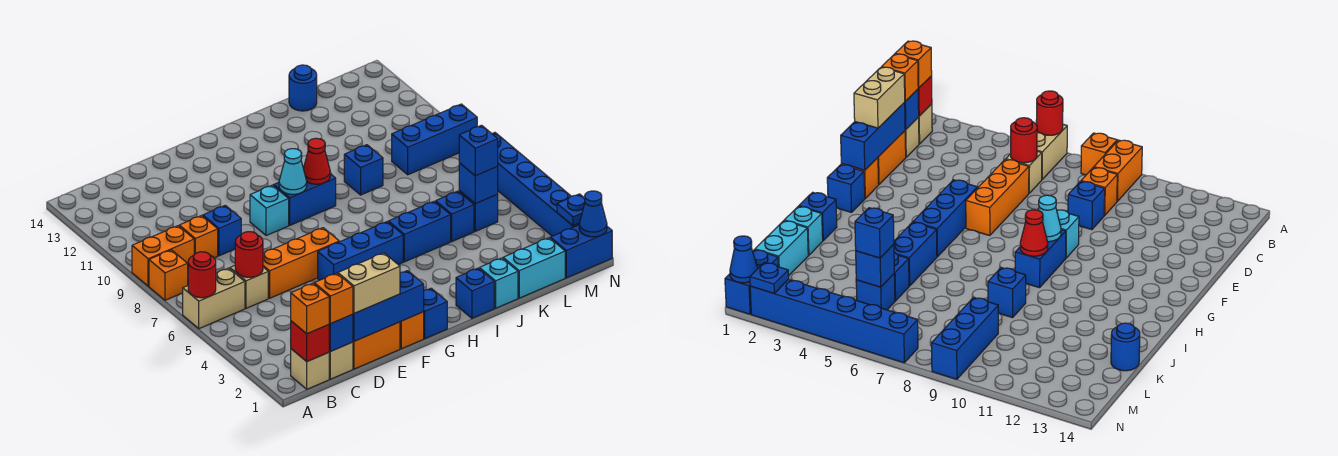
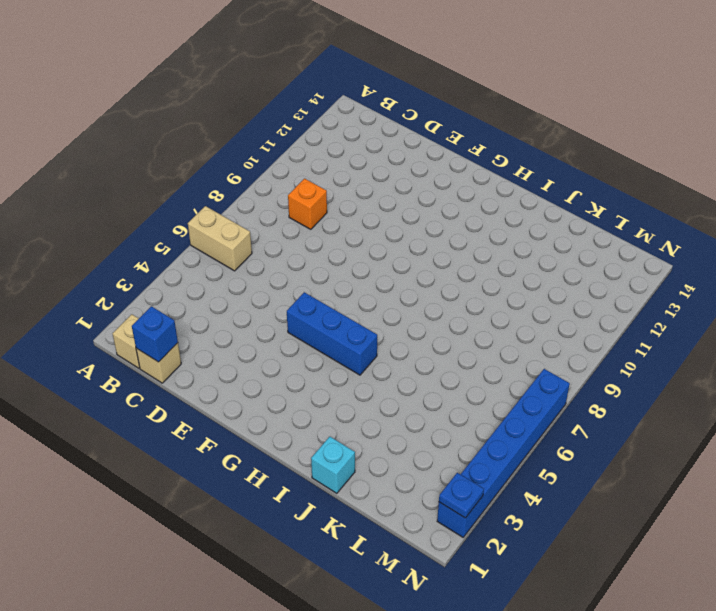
none -> orange 1x1 brick [149,250,188,300]
none -> orange 1x2 brick [132,226,194,286]
none -> tan 1x1 brick [230,266,268,308]
none -> orange 1x2 brick [353,322,400,369]

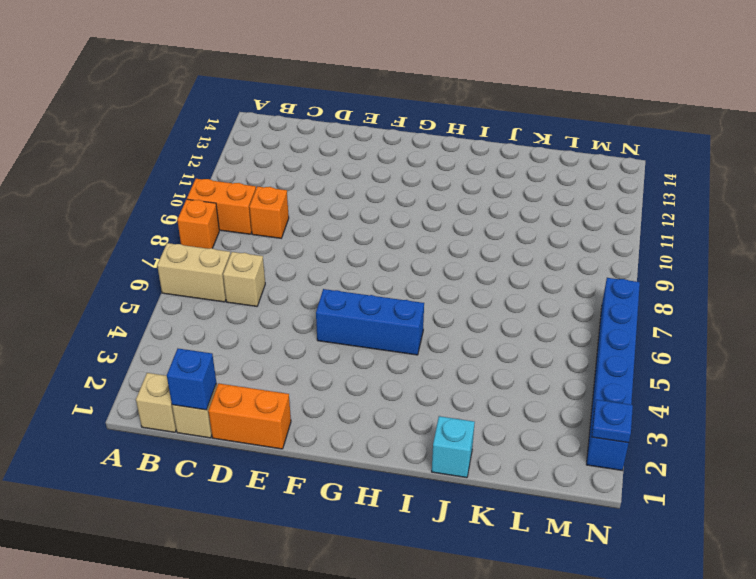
none -> orange 1x3 brick [263,228,339,298]
none -> blue 1x1 brick [203,205,241,256]
none -> orange 1x1 brick [400,312,424,349]
none -> cyan 1x1 brick [250,185,289,236]

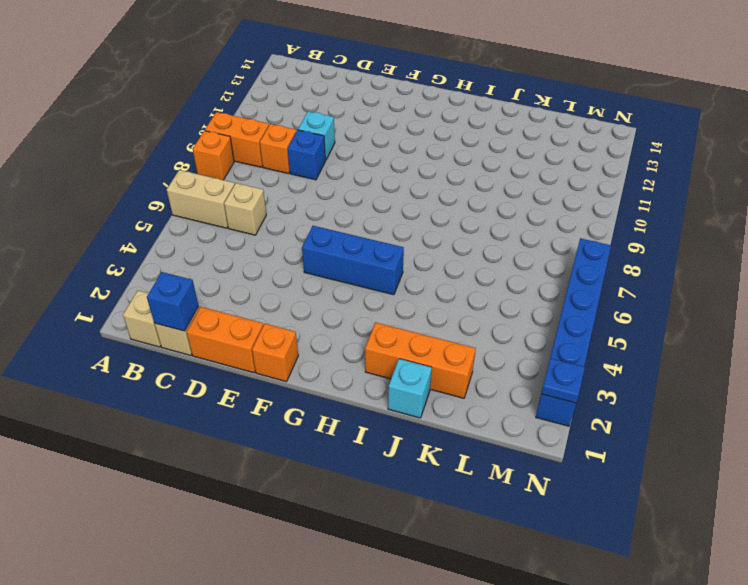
cyan 1x1 brick [298,111,335,160] -> cyan 1x1 brick moved to [250,185,289,236]
orange 1x3 brick [365,323,476,398] -> orange 1x3 brick moved to [263,228,339,298]
none -> blue 1x1 brick [424,288,447,339]
none -> blue 1x2 brick [274,174,336,225]
none -> blue 1x1 brick [456,268,494,318]
none -> blue 1x2 brick [388,201,451,262]

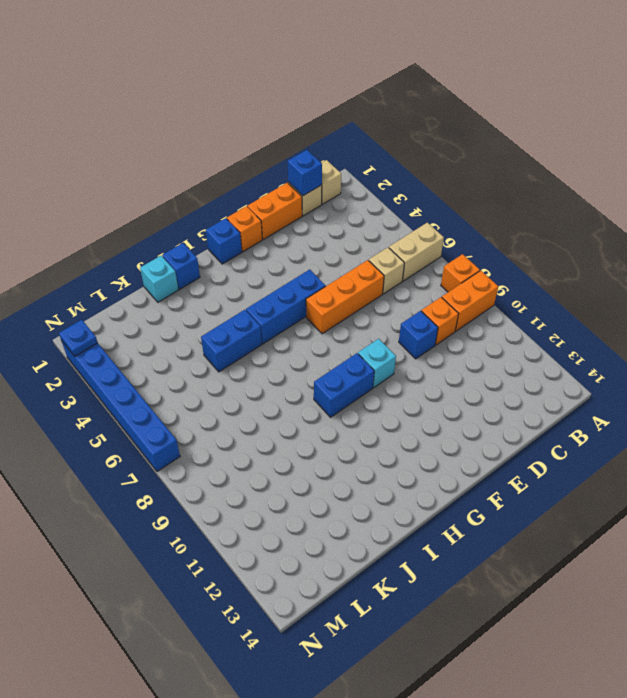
none -> blue 1x1 brick [344,145,383,195]
none -> cyan 1x2 brick [503,238,565,298]
none -> blue 1x1 brick [436,191,474,241]
none -> blue 1x1 round brick [289,65,317,111]

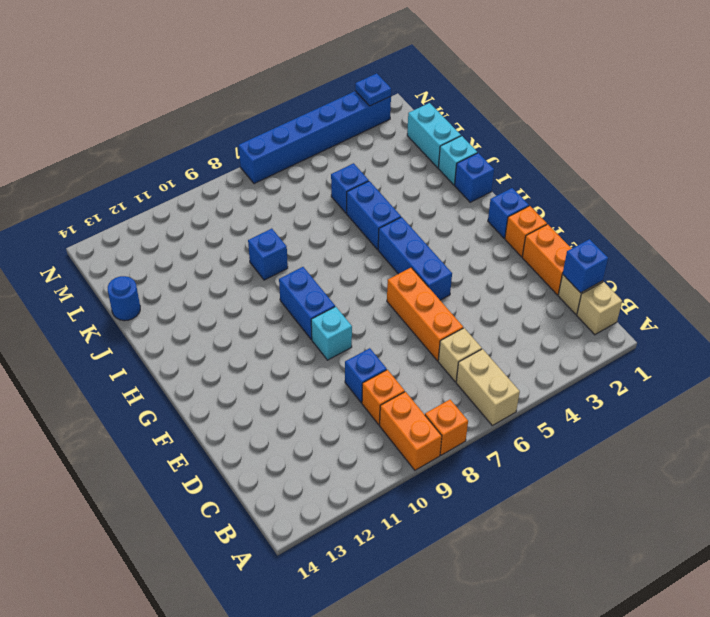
none -> blue 1x1 brick [459,191,498,231]
none -> blue 1x3 brick [392,104,477,175]
none -> blue 1x2 brick [550,225,612,278]
none -> red 1x1 round brick [188,252,216,298]

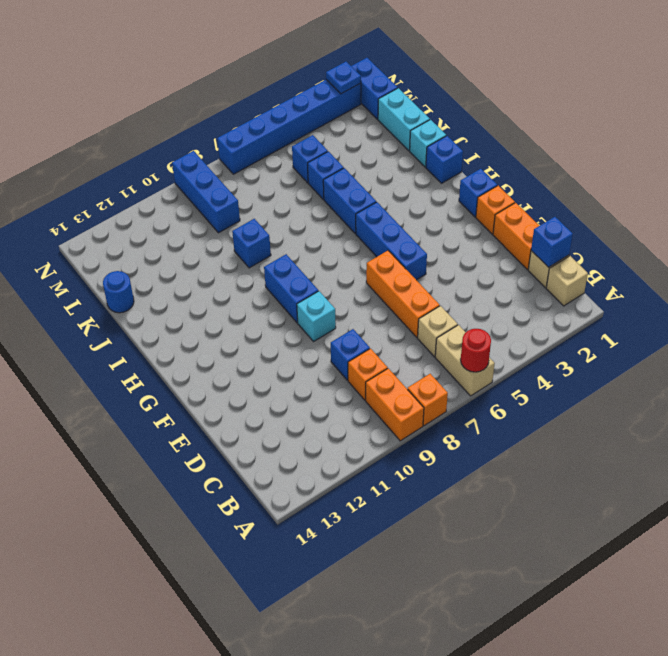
none -> red 1x1 brick [291,321,329,362]
none -> red 1x1 round brick [235,232,263,277]
none -> blue 1x3 brick [353,271,424,341]
none -> cyan 1x1 cone [279,149,307,194]

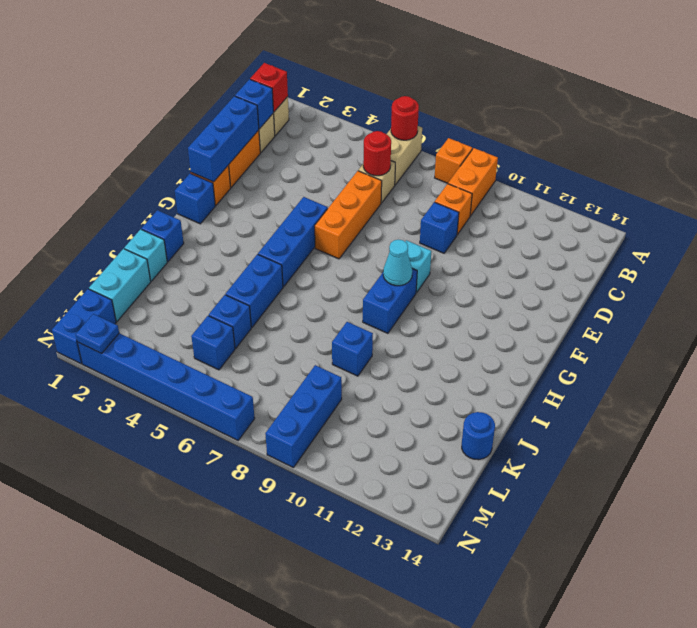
none -> red 1x1 cone [303,138,330,184]
none -> blue 1x1 brick [459,163,498,204]
none -> blue 1x1 cone [579,191,607,237]
none -> orange 1x1 brick [291,283,329,334]

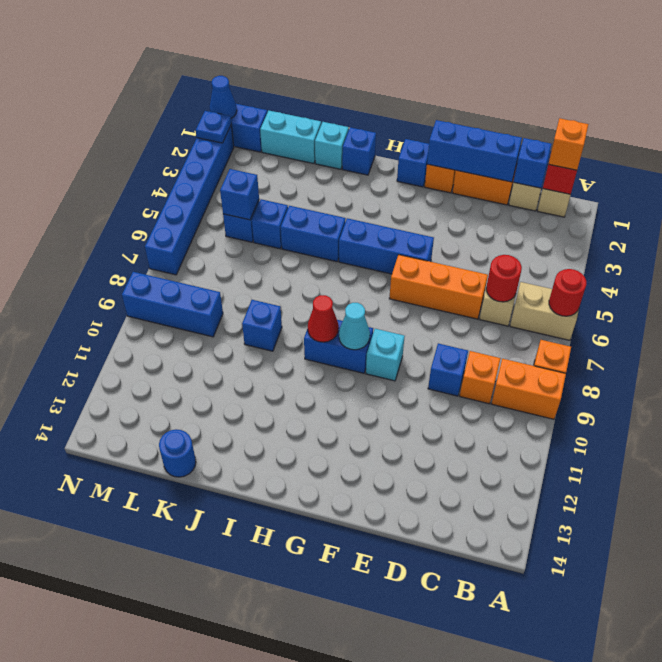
none -> orange 1x1 brick [314,273,353,324]
none -> tan 1x2 brick [338,253,400,313]
none -> blue 1x1 brick [459,125,498,176]

